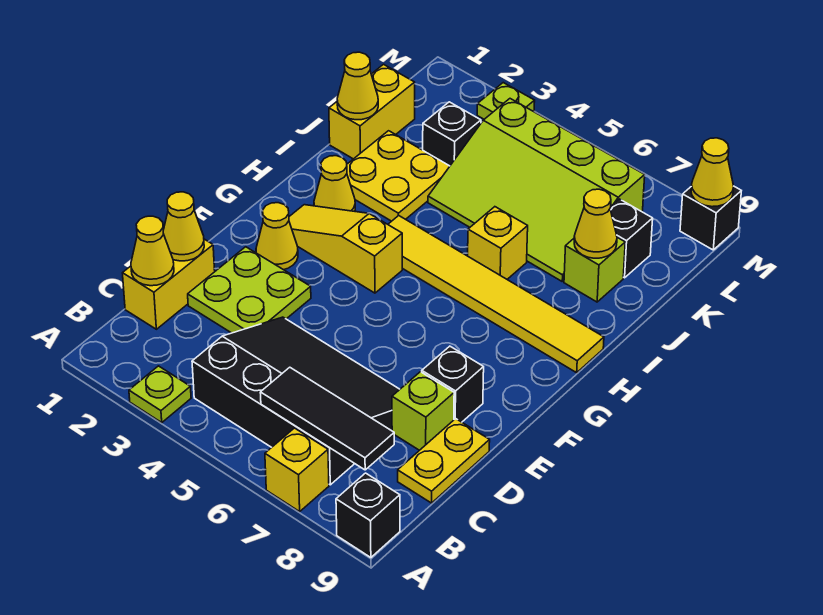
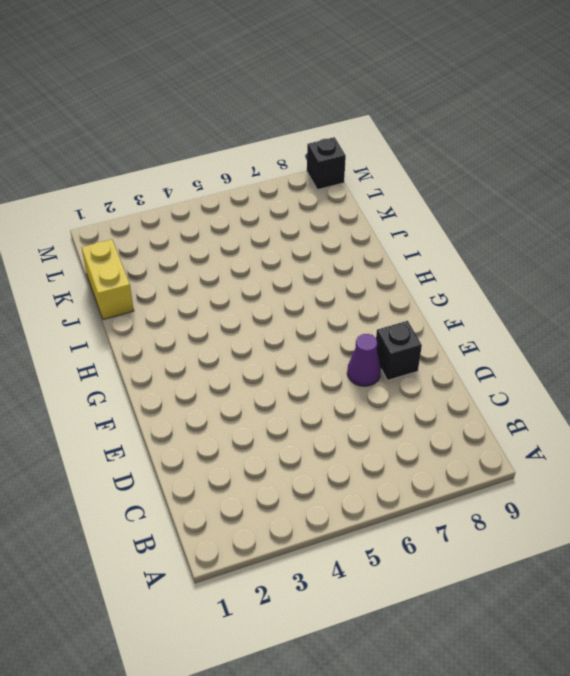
purple 1x1 cone [347,334,381,386] -> none
none -> lime 1x1 plate [129,366,191,422]
none -> yellow 1x1 brick [265,428,329,511]
none -> black 1x1 brick [336,473,400,558]

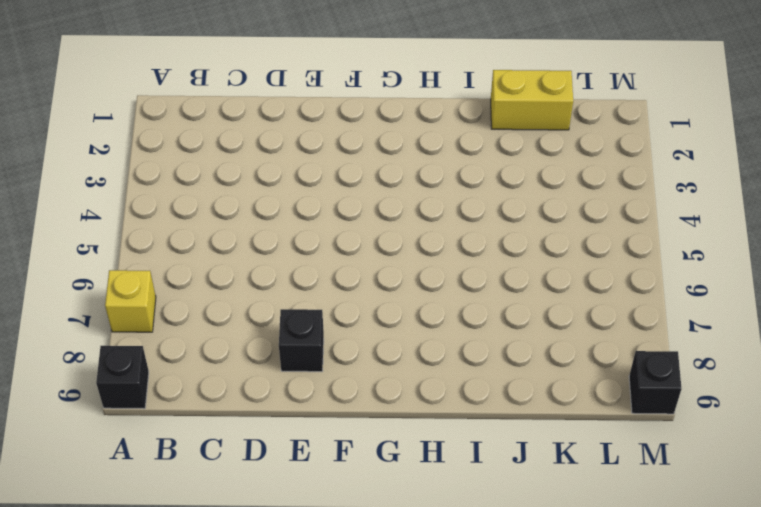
none -> lime 1x1 plate [129,366,191,422]
none -> black 3x4 slope [192,317,400,485]
none -> yellow 1x2 brick [123,239,215,329]

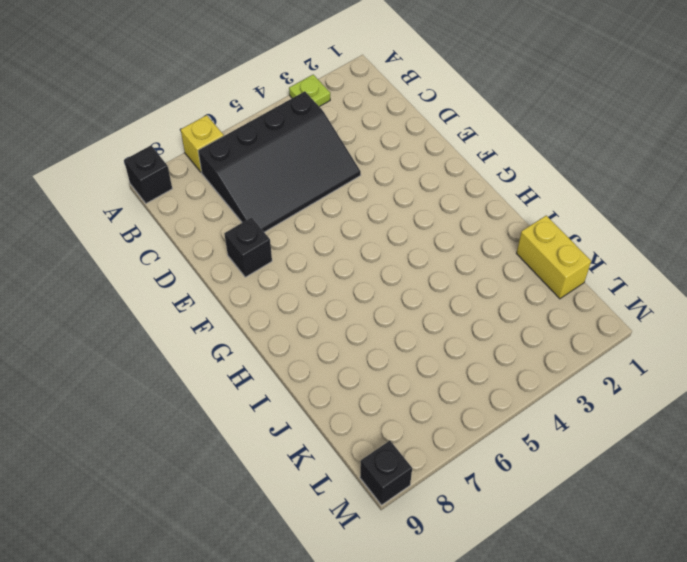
none -> yellow 1x2 brick [123,239,215,329]
none -> yellow 1x2 plate [398,419,490,503]
none -> lime 2x2 plate [188,247,311,333]

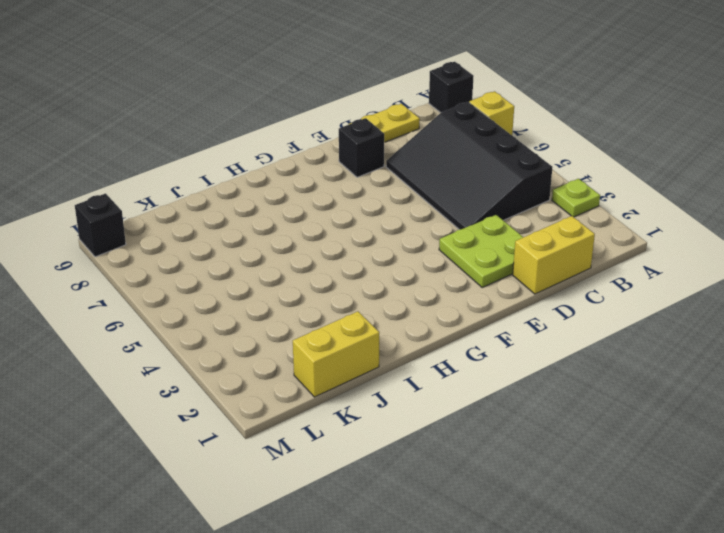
none -> lime 1x1 brick [392,372,454,450]
none -> yellow 1x1 cone [256,203,298,270]
none -> yellow 1x3 slope [289,205,402,293]

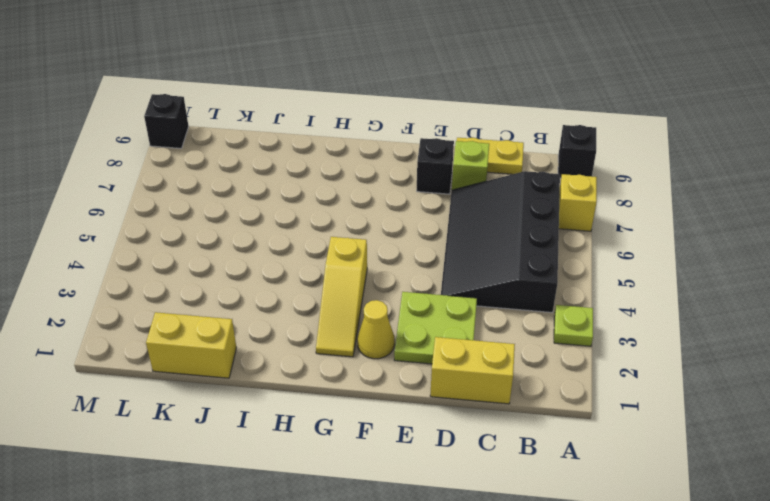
none -> yellow 1x1 cone [314,156,355,211]
none -> yellow 1x6 tile [388,216,604,373]
none -> yellow 2x2 plate [347,131,450,221]

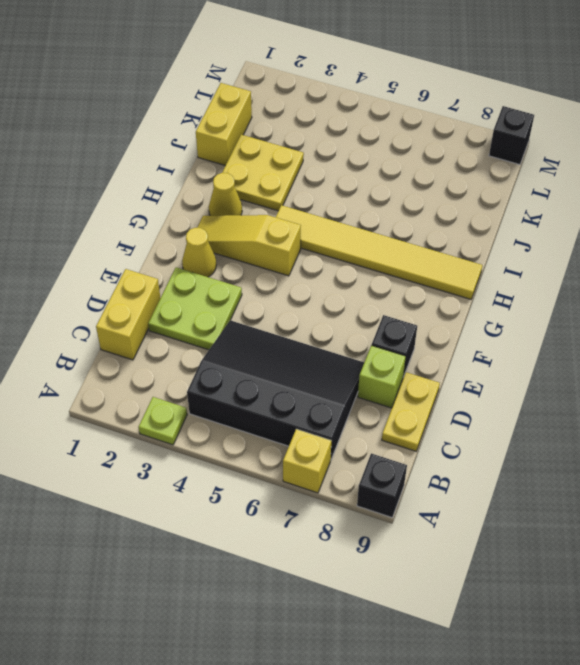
none -> yellow 1x1 brick [468,207,528,279]
none -> lime 3x4 slope [428,99,645,281]
none -> lime 1x1 brick [564,237,625,302]

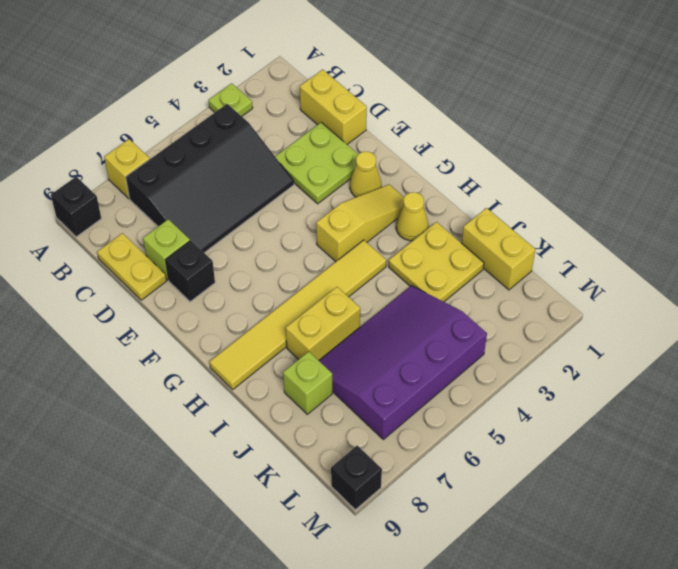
yellow 1x2 brick [286,287,360,360] -> yellow 1x1 brick [468,207,528,279]
purple 3x4 slope [319,286,487,439] -> lime 3x4 slope [428,99,645,281]
none -> black 1x1 brick [423,102,481,166]
none -> black 1x1 brick [610,199,653,278]
none -> lime 1x1 plate [477,83,535,119]

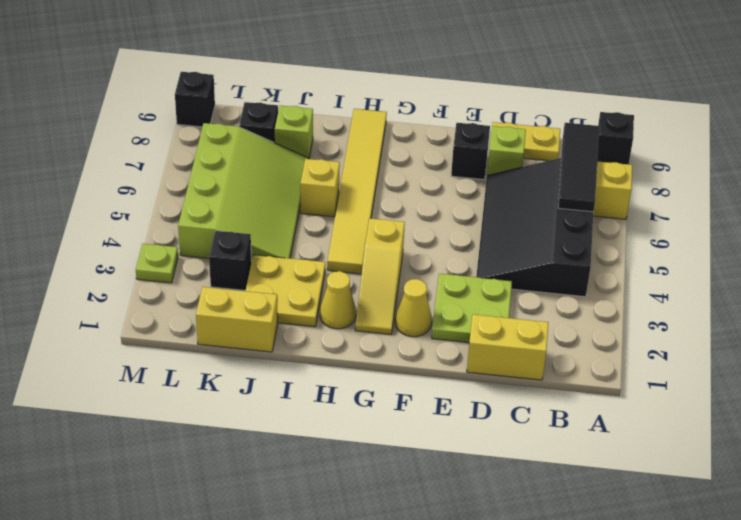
none -> lime 1x1 plate [129,366,191,422]
none -> yellow 1x1 cone [131,216,174,286]
none -> yellow 1x1 cone [163,192,204,261]

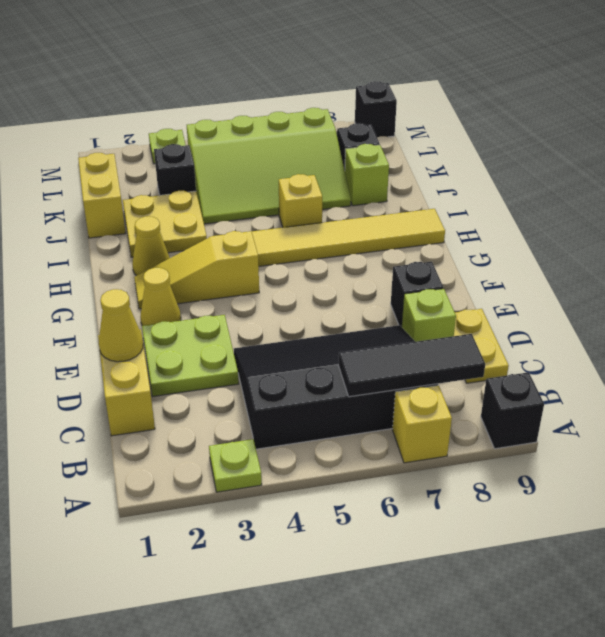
none -> yellow 1x1 cone [131,216,174,286]
none -> yellow 1x1 cone [337,52,378,120]
none -> yellow 1x1 cone [574,189,617,258]

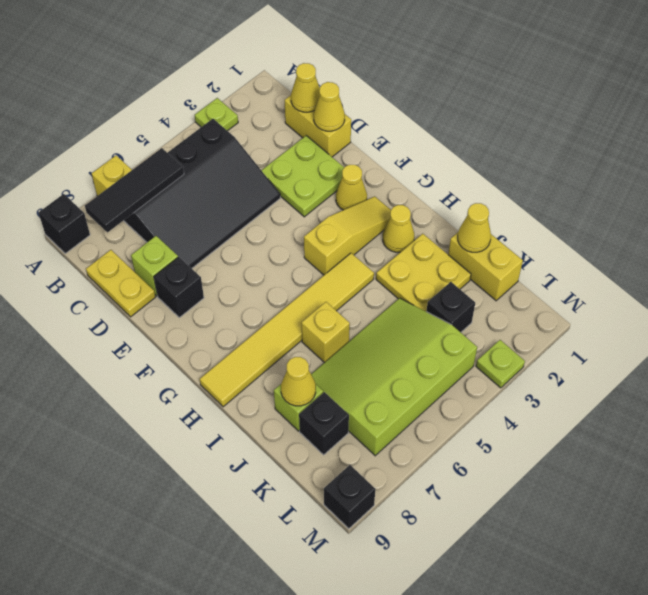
none -> yellow 1x1 cone [691,138,734,207]

